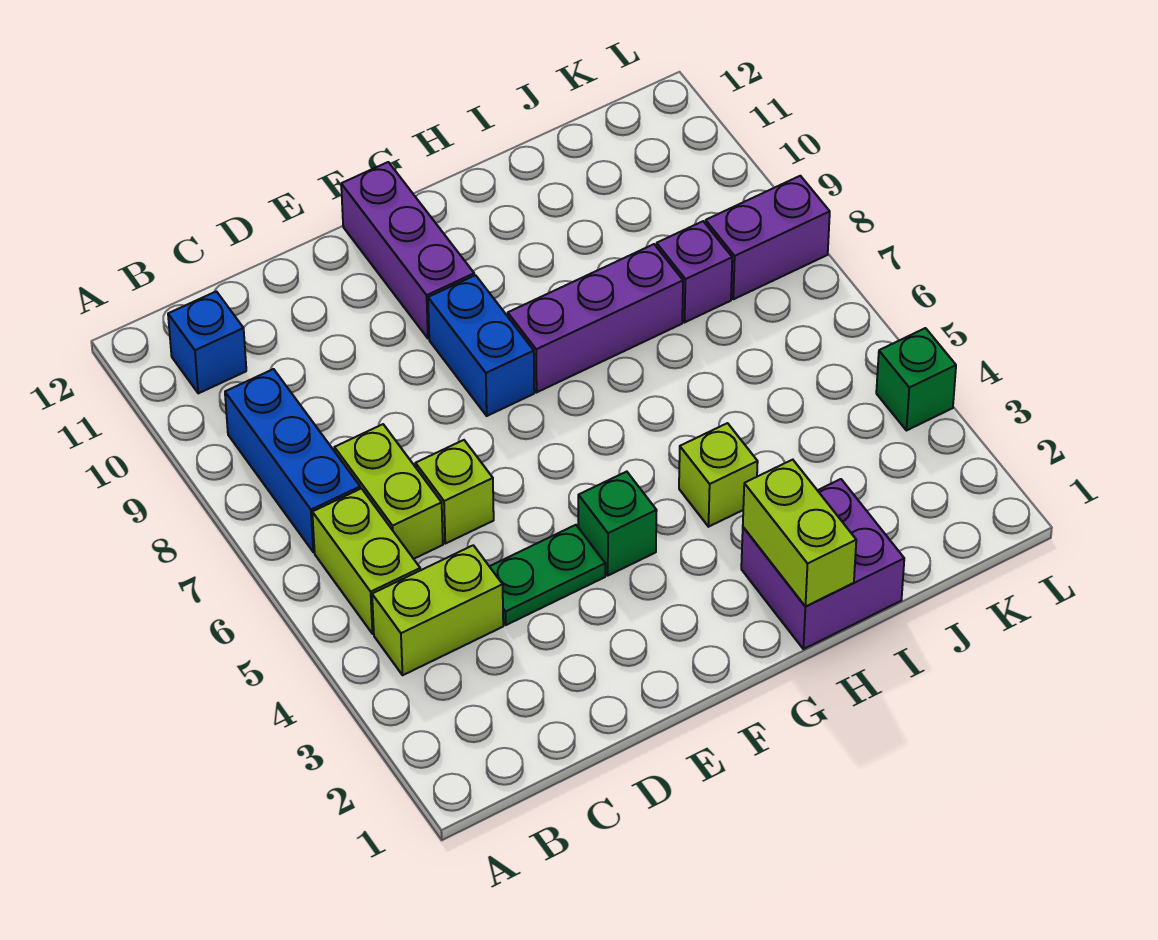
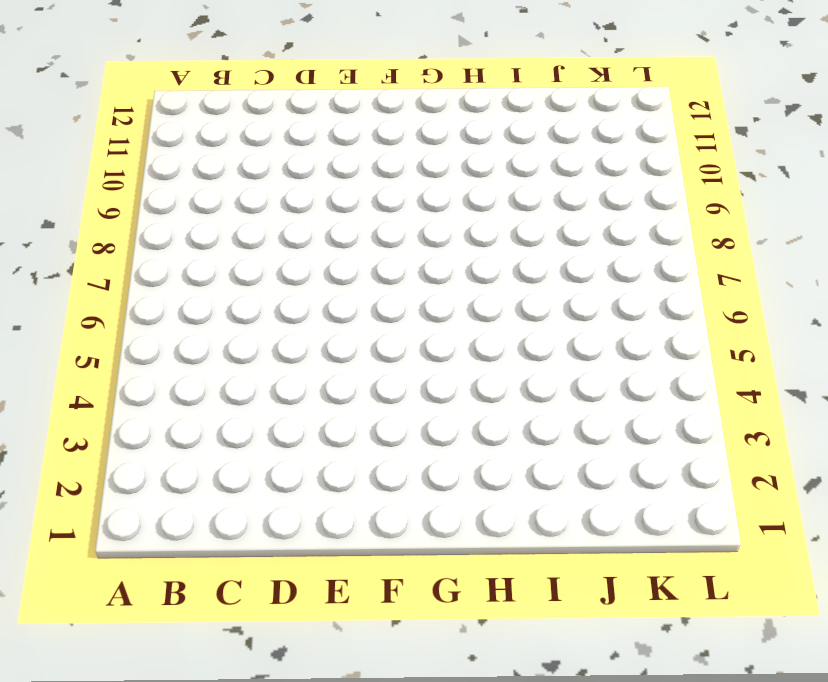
none -> lime 1x2 brick [372,545,503,675]
none -> lime 1x2 brick [312,489,420,634]
none -> blue 1x3 brick [225,369,360,552]

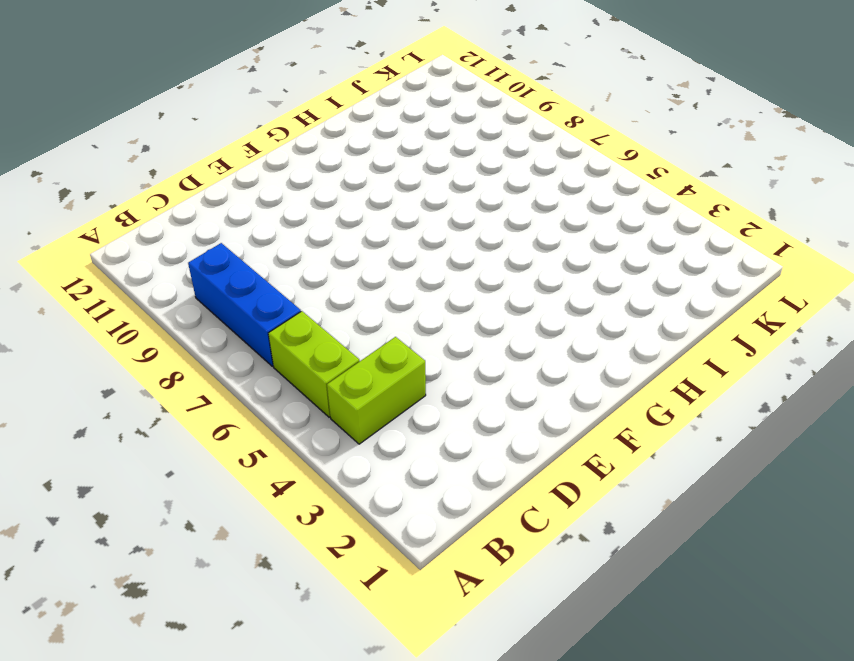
none -> blue 1x1 brick [168,291,246,393]
none -> lime 1x2 brick [334,424,443,559]
none -> green 1x2 plate [489,525,605,625]

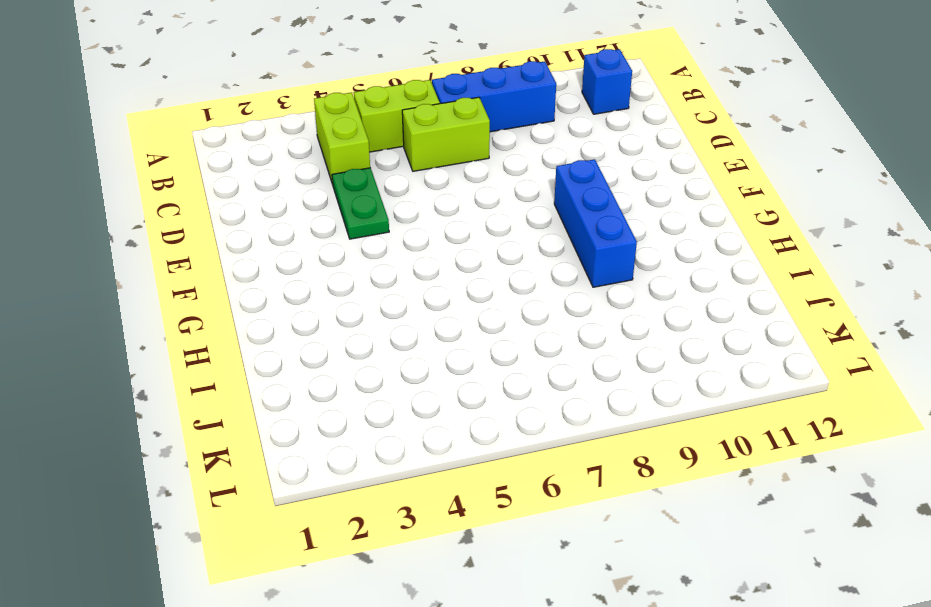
blue 1x3 brick [554,159,637,287] -> blue 1x2 brick [428,275,534,416]
none -> lime 1x1 brick [416,440,494,544]
none -> green 1x1 brick [578,472,657,575]
none -> purple 1x3 brick [341,162,474,338]

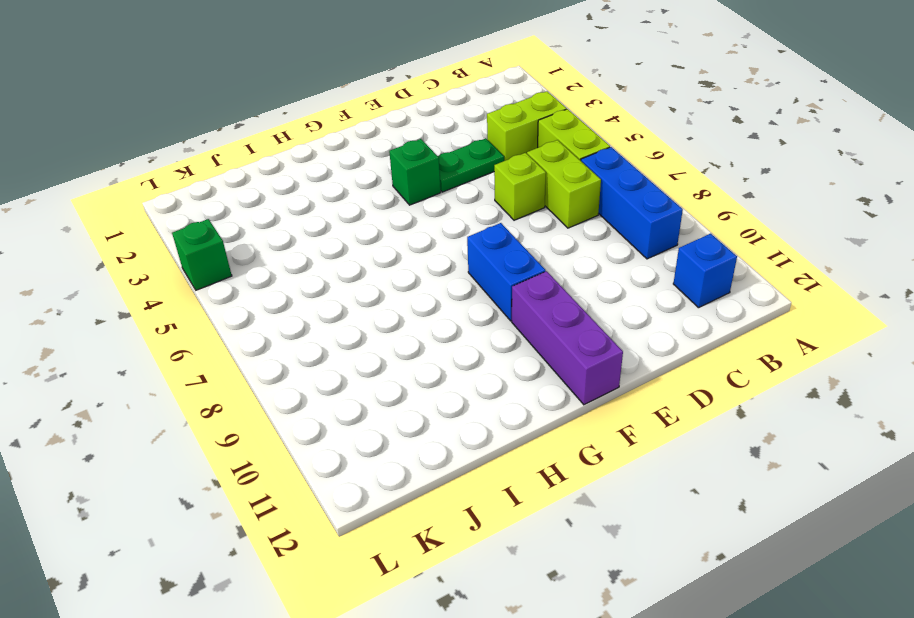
none -> purple 1x3 brick [508,244,683,392]
none -> purple 2x2 brick [741,479,904,649]
none -> lime 1x1 brick [679,423,758,527]

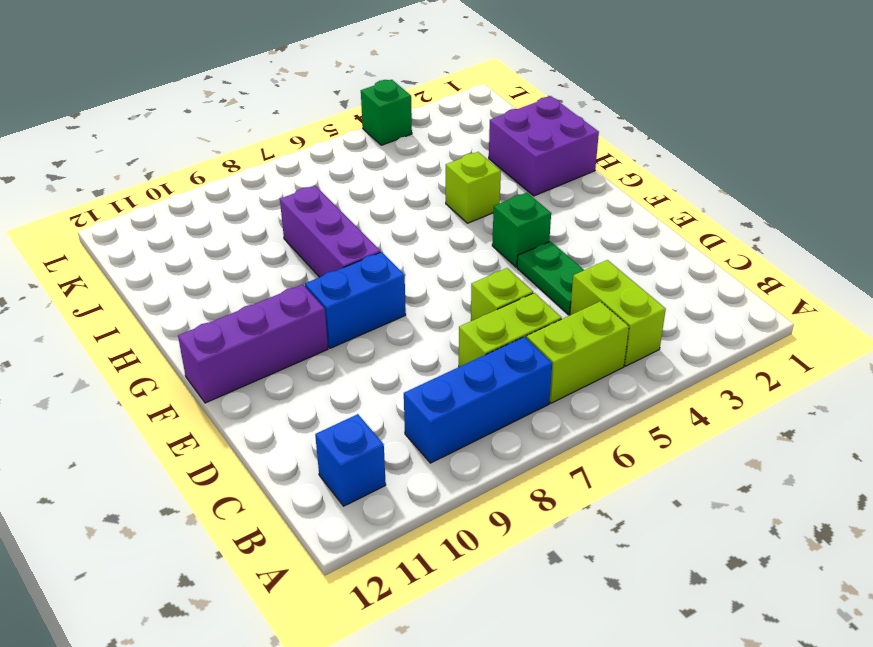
none -> purple 1x1 brick [656,221,732,322]
none -> purple 1x2 brick [705,176,830,299]
none -> lime 1x2 brick [743,460,856,606]

